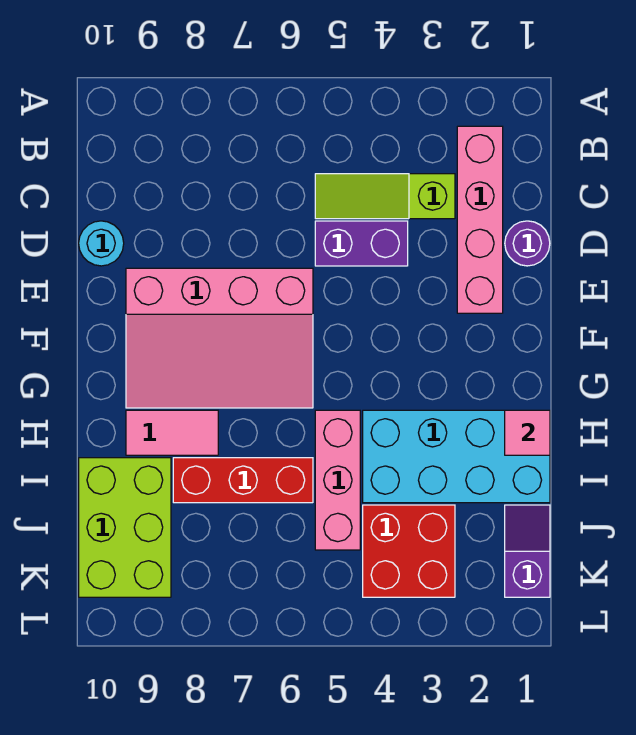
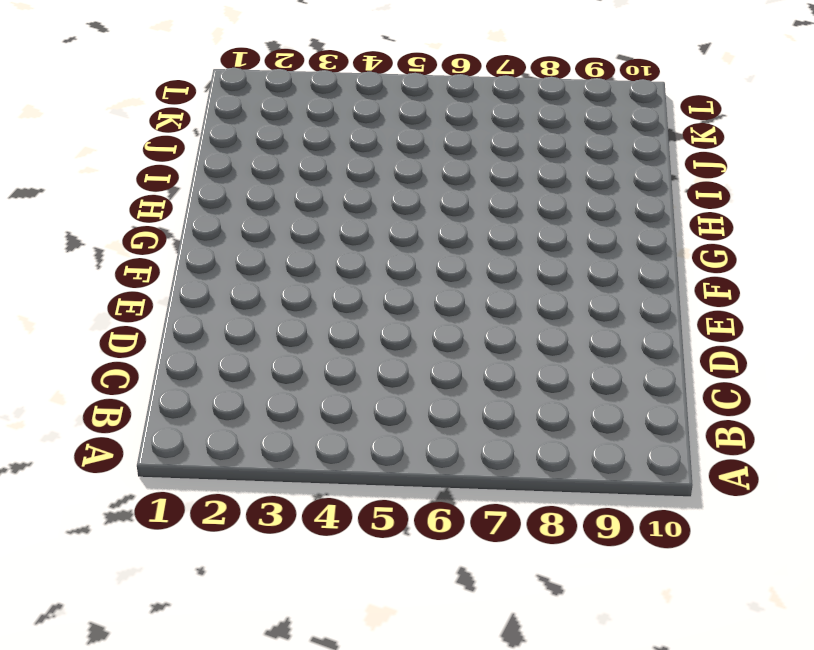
none -> pink 1x4 brick [457,126,503,313]
none -> lime 1x3 slope [315,174,455,219]
none -> purple 1x1 round brick [505,221,550,266]

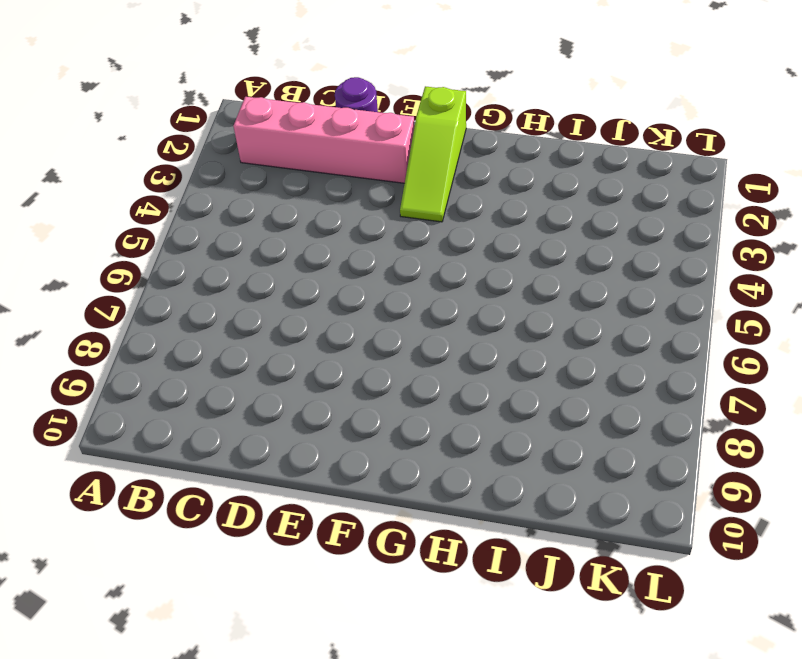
lime 1x3 slope [400,86,466,222] -> lime 1x3 slope moved to [315,174,455,219]
none -> purple 1x2 brick [315,221,408,266]
none -> cyan 1x1 round brick [79,221,124,266]
none -> pink 3x4 slope [126,268,313,408]

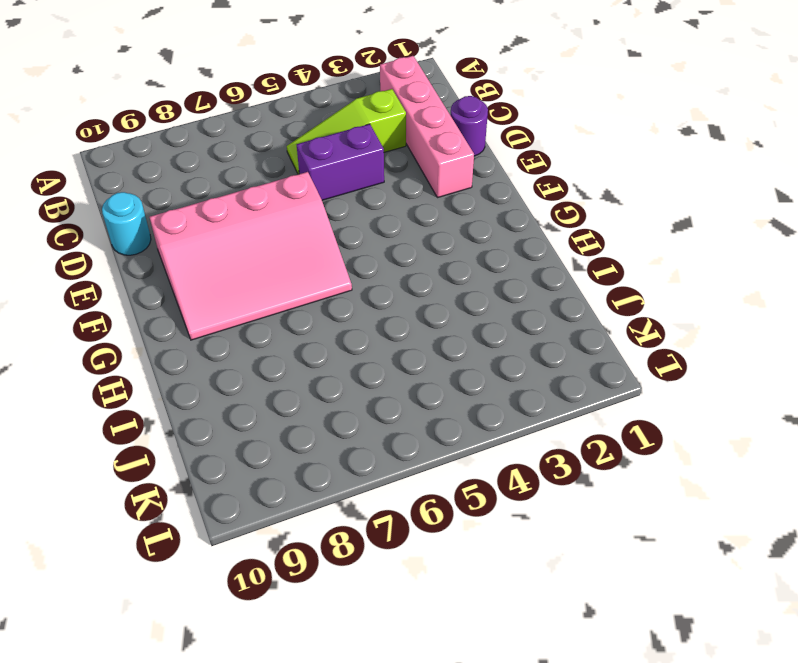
none -> cyan 2x4 brick [363,410,550,503]
none -> pink 1x3 brick [315,410,360,550]
none -> pink 1x2 tile [126,410,218,455]

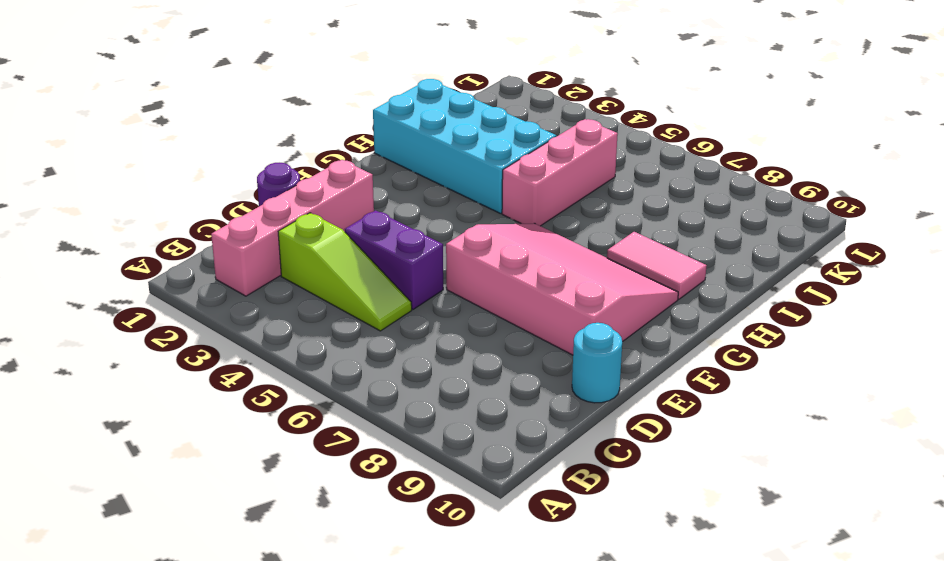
none -> red 1x3 brick [173,458,313,503]
none -> lime 2x3 brick [79,458,171,597]
none -> purple 1x2 slope [505,505,550,597]

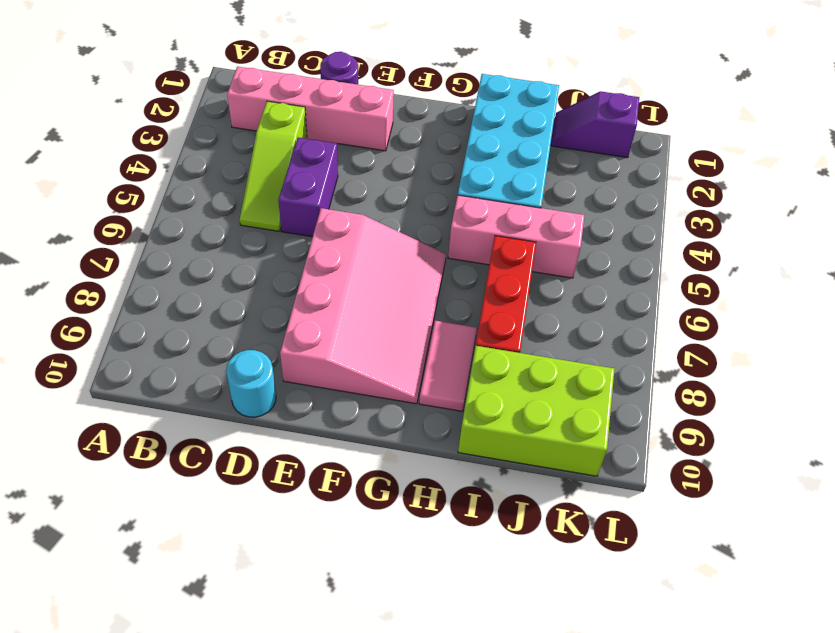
none -> red 2x2 brick [363,505,455,597]
none -> pink 1x1 tile [505,410,550,455]

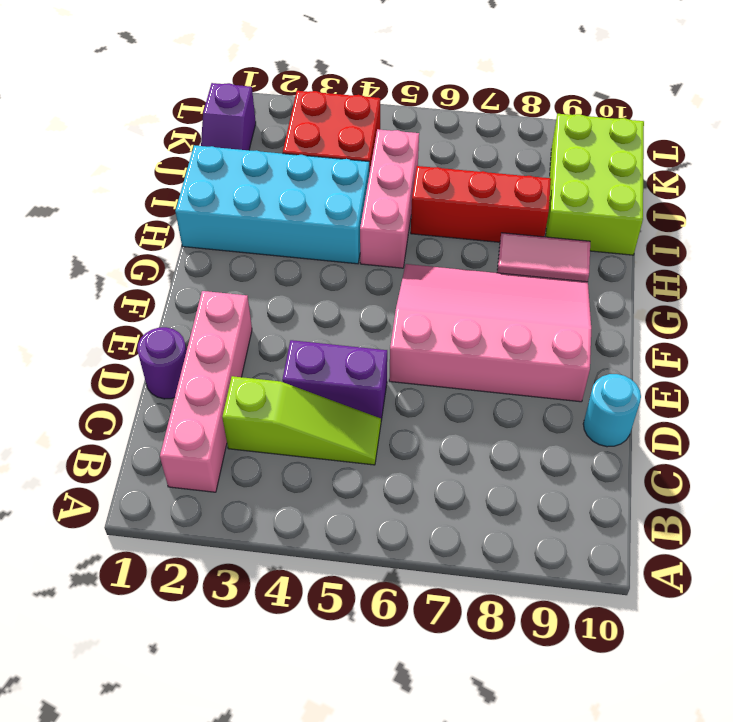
none -> pink 1x1 tile [505,410,550,455]

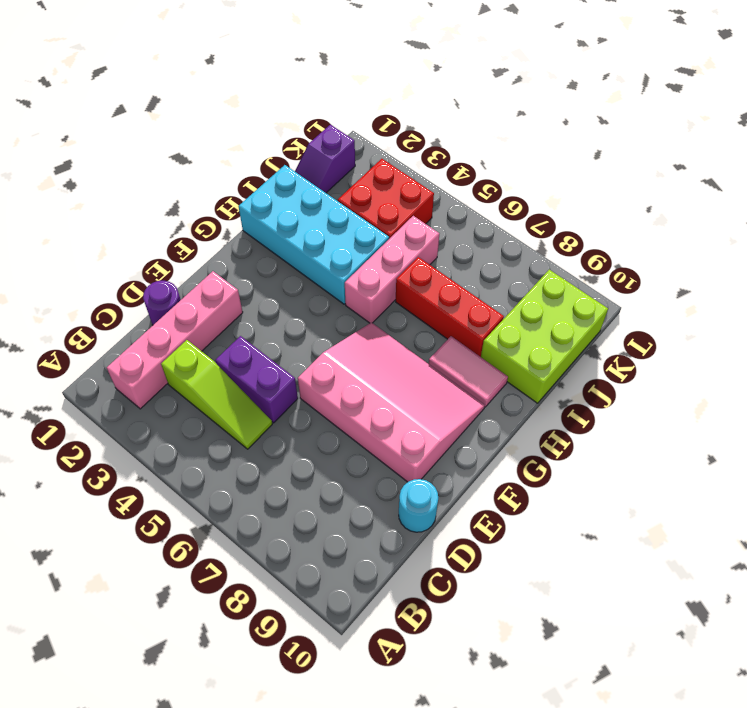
none -> pink 1x1 tile [505,410,550,455]

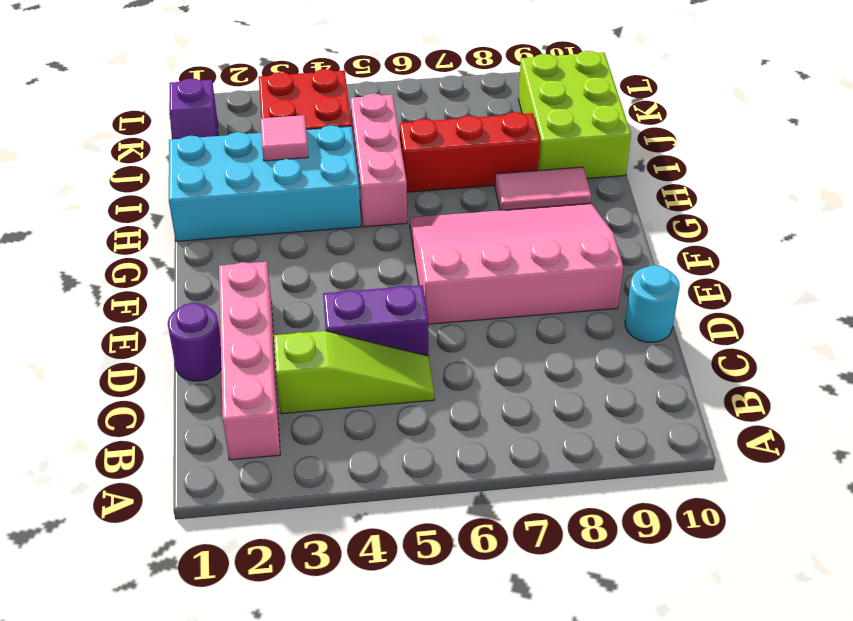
pink 1x1 tile [261,115,308,161] -> pink 1x1 tile moved to [505,410,550,455]

